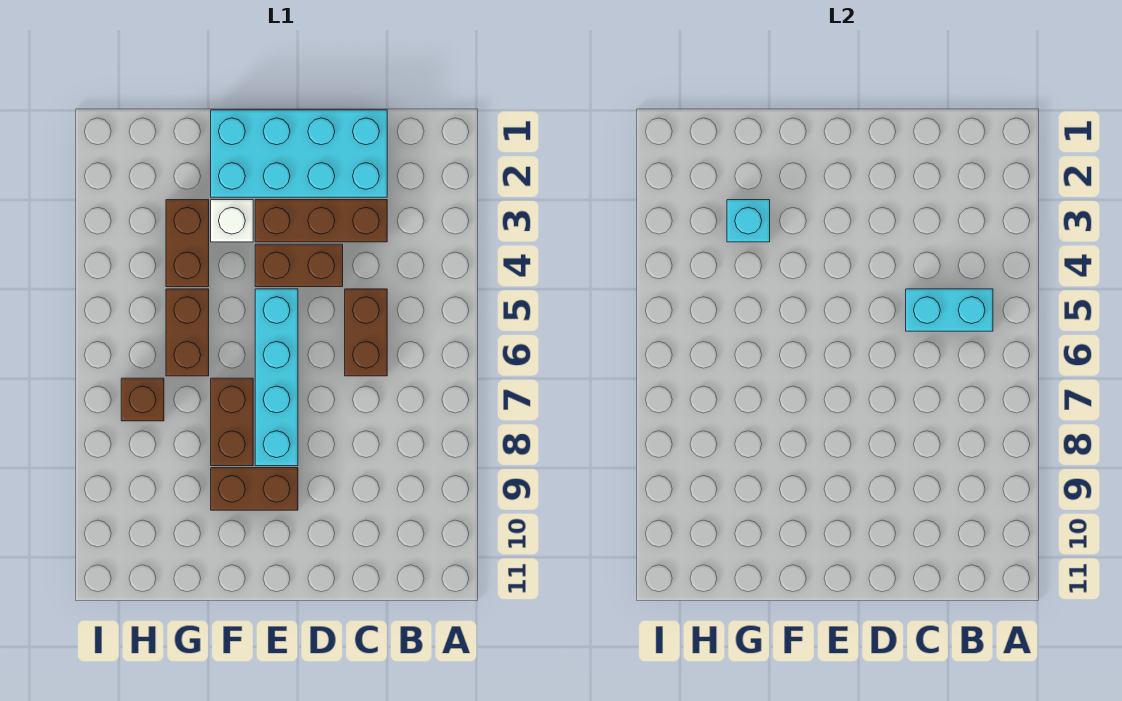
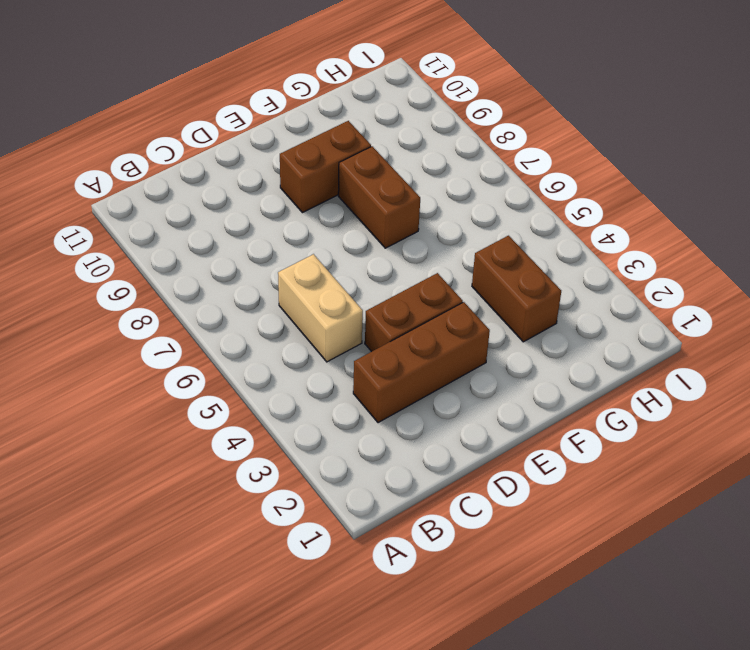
tan 1x2 brick [278,254,363,362] -> brown 1x2 brick [345,289,387,376]
none -> cyan 2x4 brick [211,110,387,197]
none -> cyan 1x4 brick [255,289,298,466]
none -> white 1x1 brick [211,200,253,242]

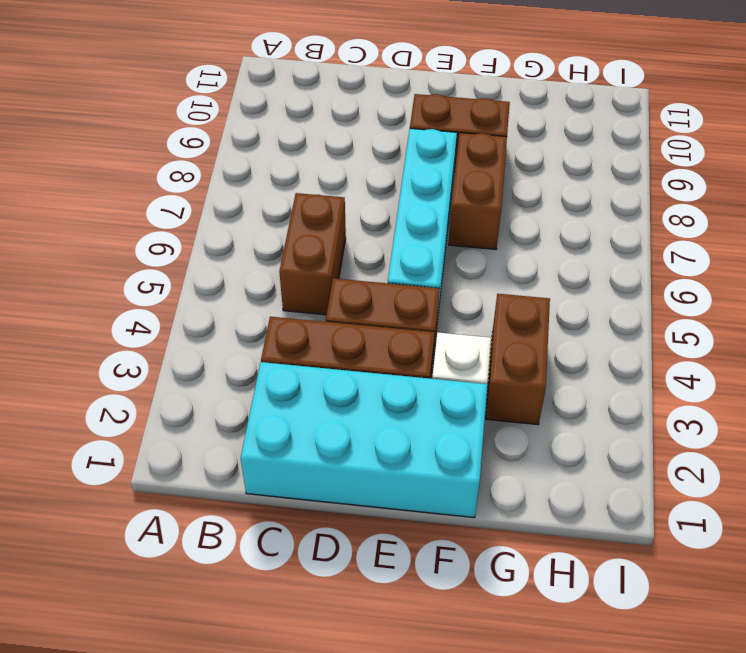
none -> brown 1x2 brick [166,289,209,376]
none -> brown 1x1 brick [121,378,164,421]
none -> cyan 1x2 brick [906,289,993,331]

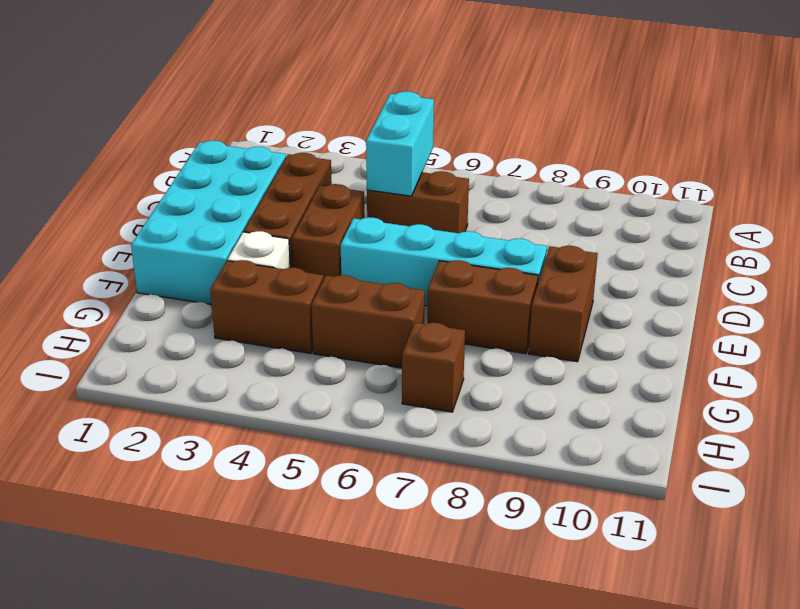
none -> cyan 1x1 brick [727,200,770,242]

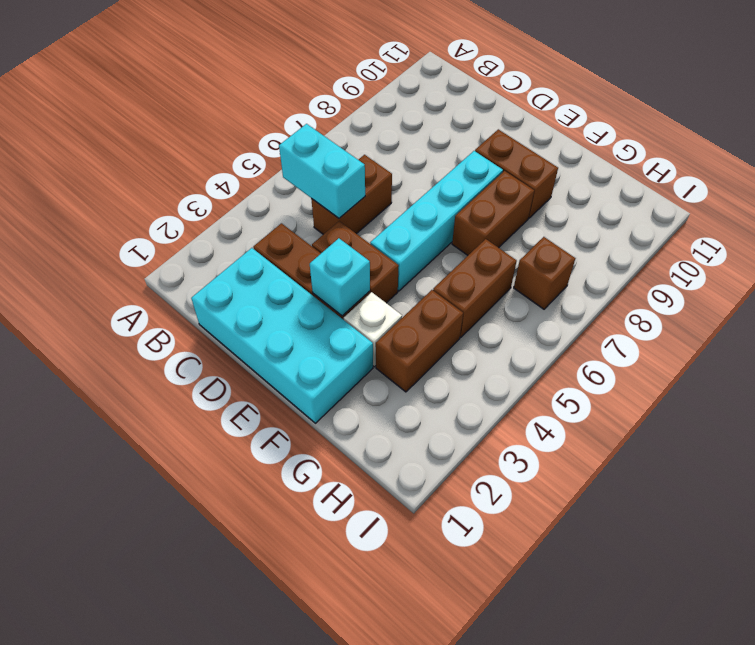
cyan 1x1 brick [310,238,370,316] -> cyan 1x1 brick moved to [727,200,770,242]

